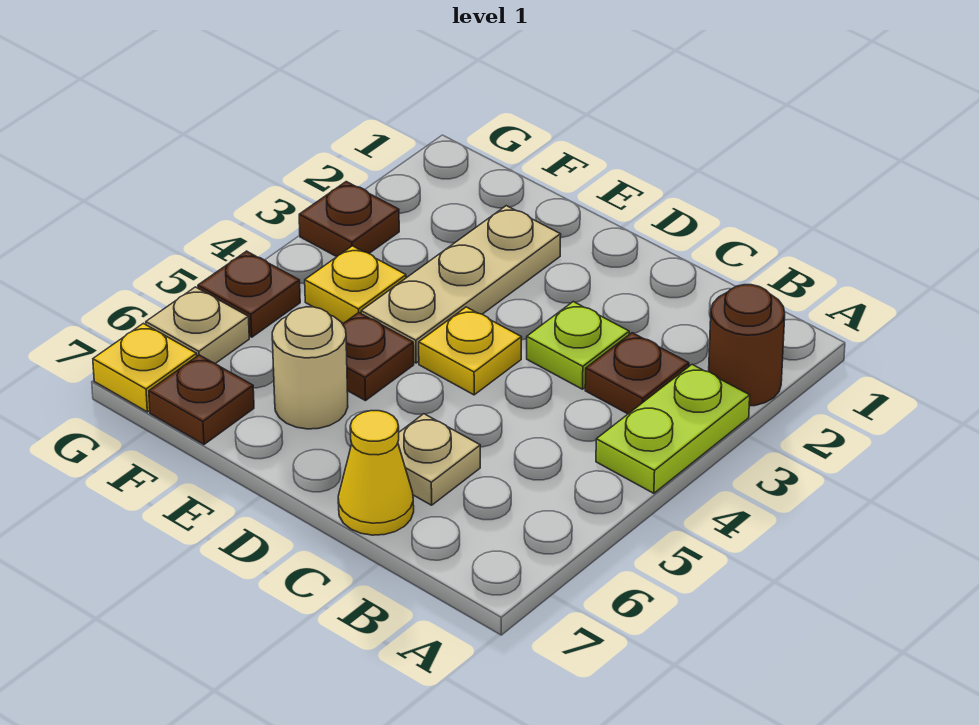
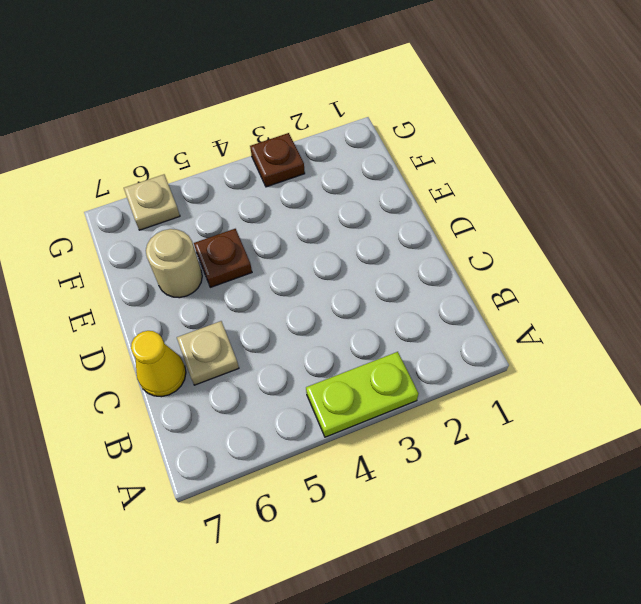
none -> brown 1x1 round brick [709,285,785,406]
none -> brown 1x1 plate [585,333,689,414]
none -> lime 1x1 plate [527,302,629,389]

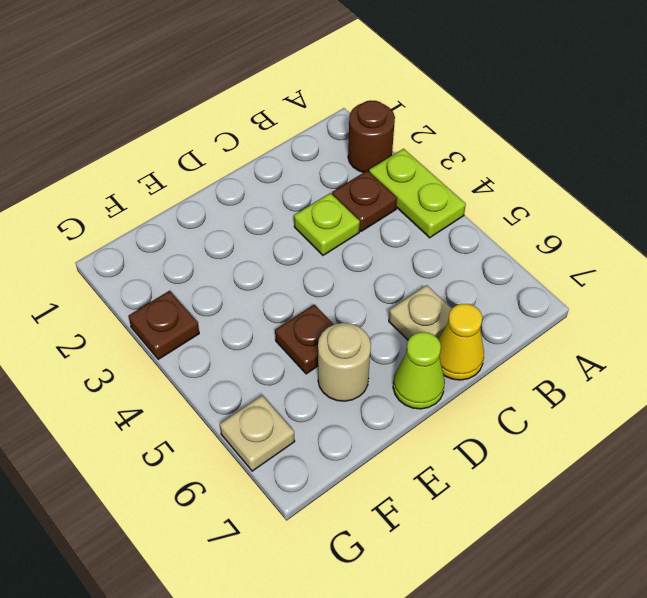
lime 1x1 cone [393,332,445,409] -> none
none -> yellow 1x1 plate [419,307,522,395]
none -> tan 1x3 plate [361,206,561,363]
none -> yellow 1x1 plate [305,246,406,323]

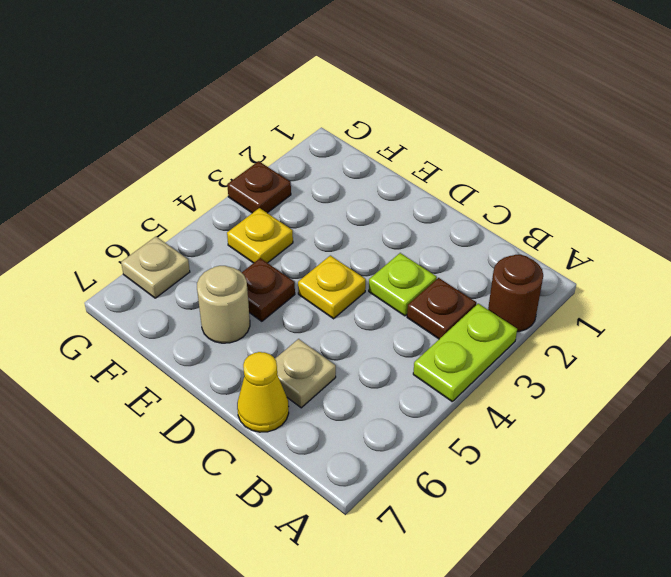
none -> tan 1x3 plate [361,206,561,363]
none -> brown 1x1 plate [149,355,254,444]
none -> brown 1x1 plate [198,251,300,337]

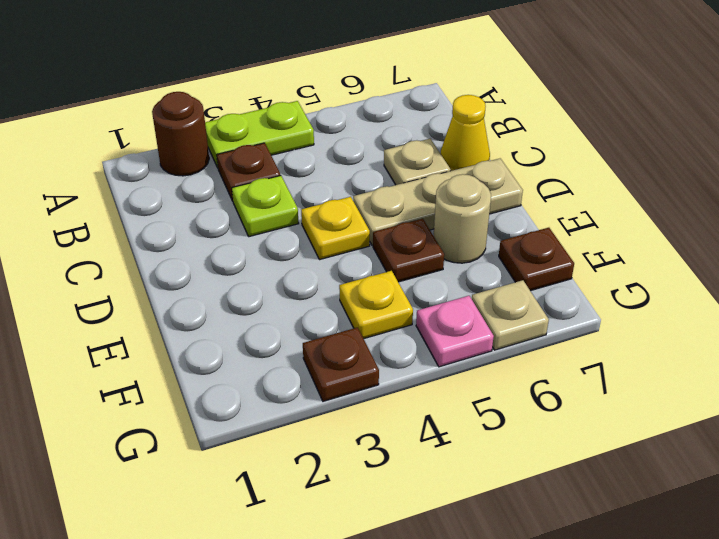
tan 1x3 plate [353,159,523,245] -> tan 1x3 plate moved to [361,206,561,363]
pink 1x1 plate [416,296,494,367] -> brown 1x1 plate [198,251,300,337]
none -> yellow 1x1 plate [93,323,197,412]

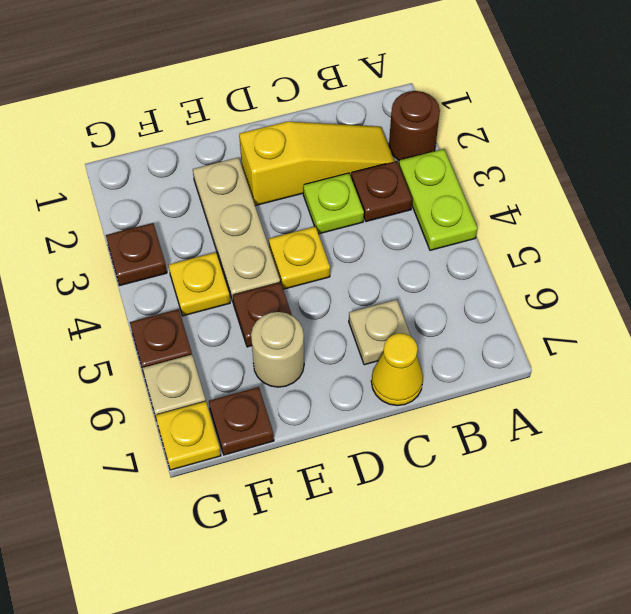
yellow 1x3 slope [239,122,395,206] -> none

